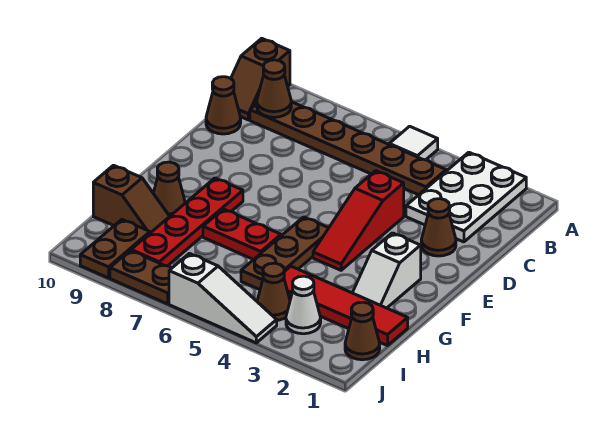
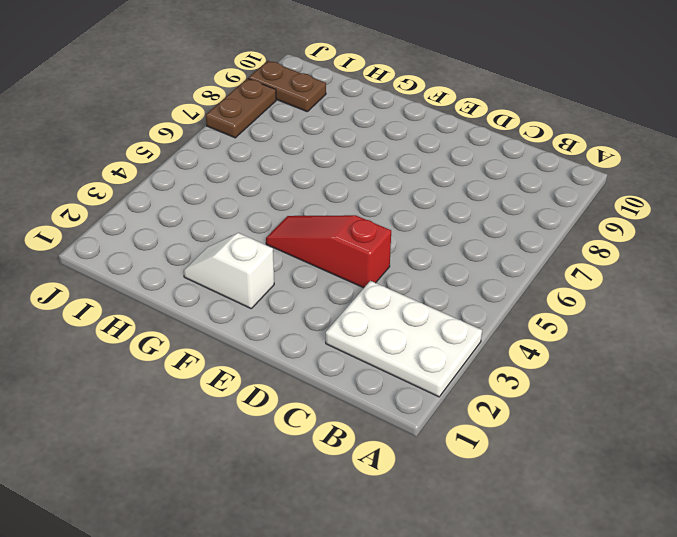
none -> white 1x1 tile [389,126,438,160]
none -> brown 1x2 slope [231,38,290,120]
none -> brown 1x6 plate [250,102,446,195]

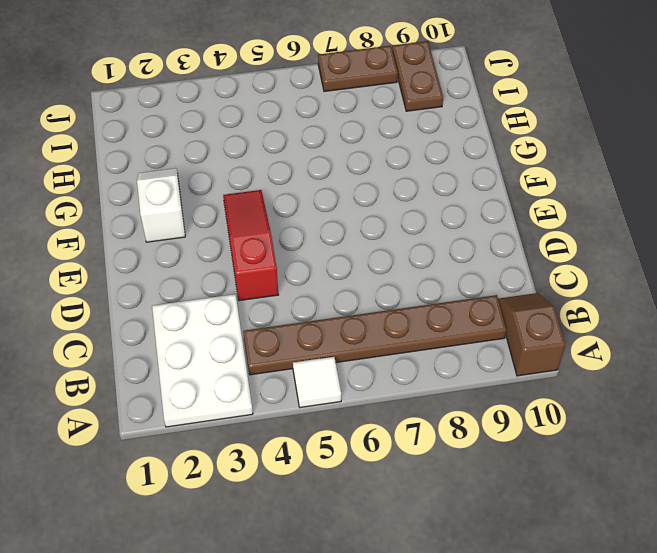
none -> brown 1x1 cone [206,77,241,134]
none -> brown 1x1 cone [421,199,456,256]
none -> brown 1x3 plate [241,217,328,290]

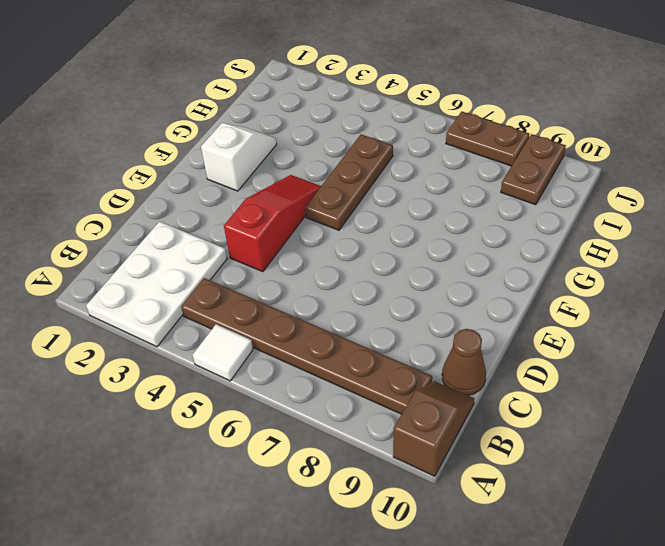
none -> brown 1x1 cone [421,199,456,256]
none -> red 1x4 plate [131,178,243,266]
none -> red 1x2 plate [203,209,281,260]

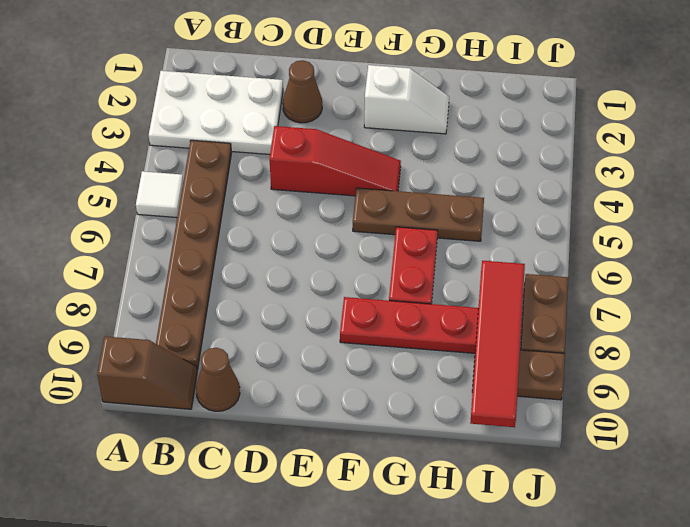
red 1x4 tile [470,261,525,427] -> red 1x4 tile moved to [284,266,408,346]
none -> brown 1x1 cone [153,162,185,216]
none -> brown 1x2 slope [93,165,170,233]
none -> brown 1x1 cone [345,302,380,360]

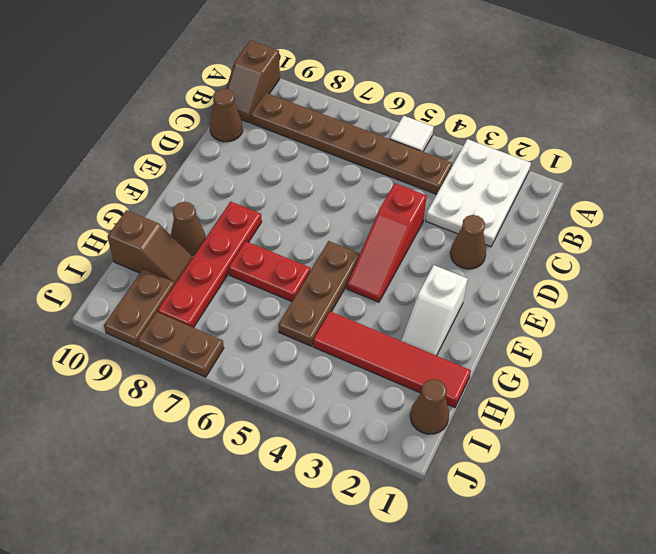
none -> white 1x1 cone [286,276,321,334]
none -> brown 1x1 cone [257,263,290,320]
none -> white 1x3 slope [169,253,277,343]

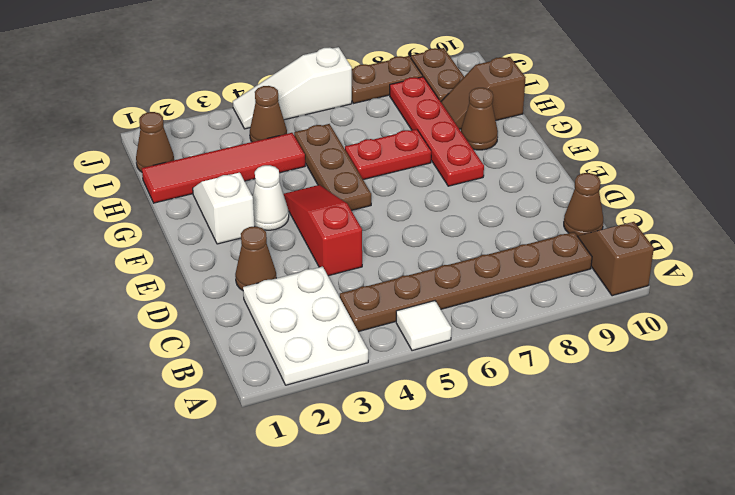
white 1x1 cone [253,165,289,230] -> white 1x1 cone moved to [286,276,321,334]
none -> brown 1x1 cone [257,60,291,117]

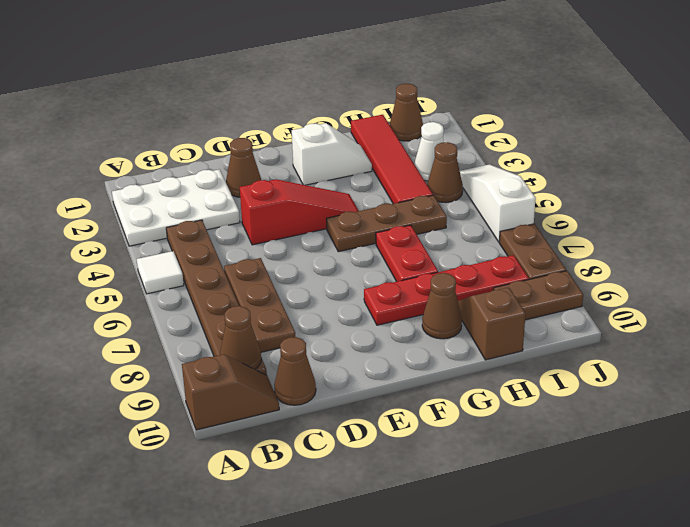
brown 1x3 plate [224,258,295,352] -> none

